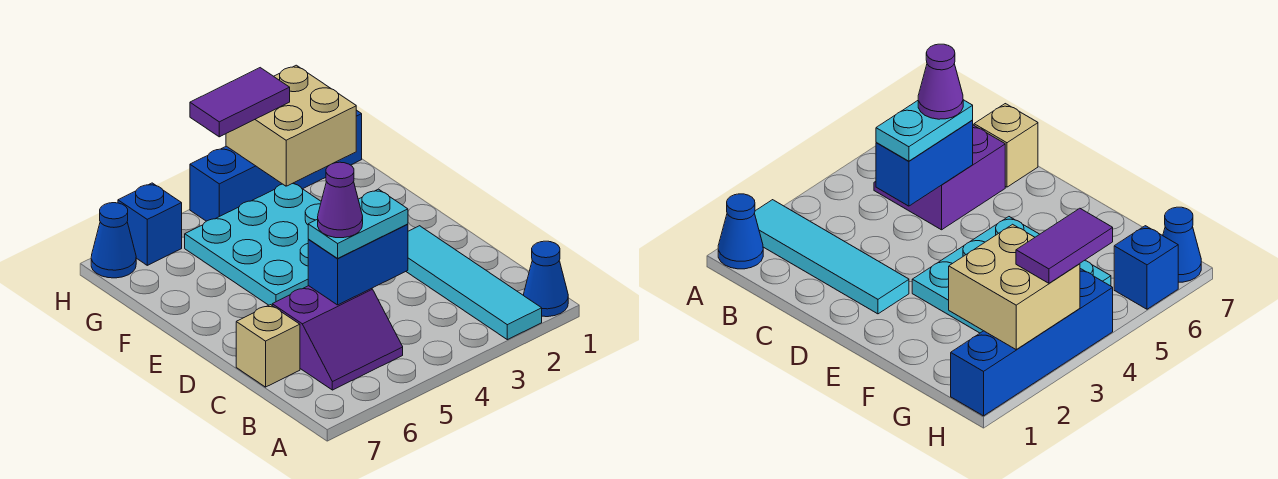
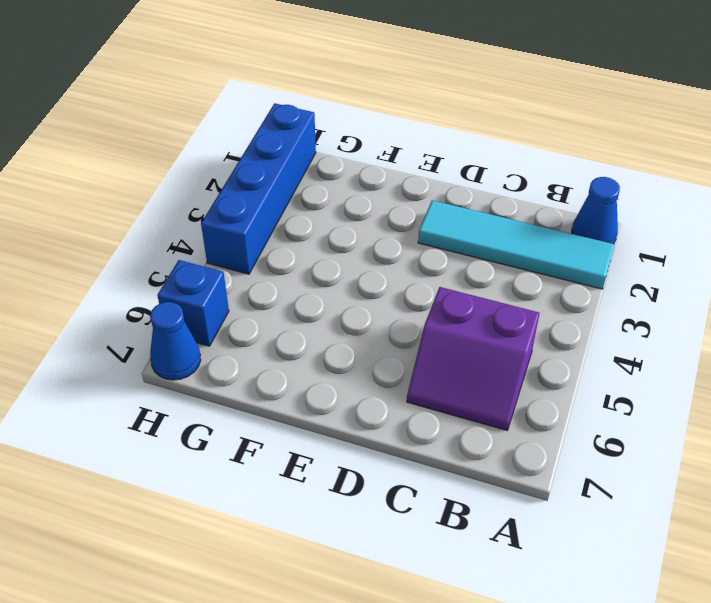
purple 2x2 slope [407,287,540,430] -> purple 2x2 slope turned to [272,286,403,390]
none -> tan 1x1 brick [236,305,300,387]
none -> cyan 3x3 plate [185,183,321,305]
none -> blue 1x2 brick [308,224,408,305]

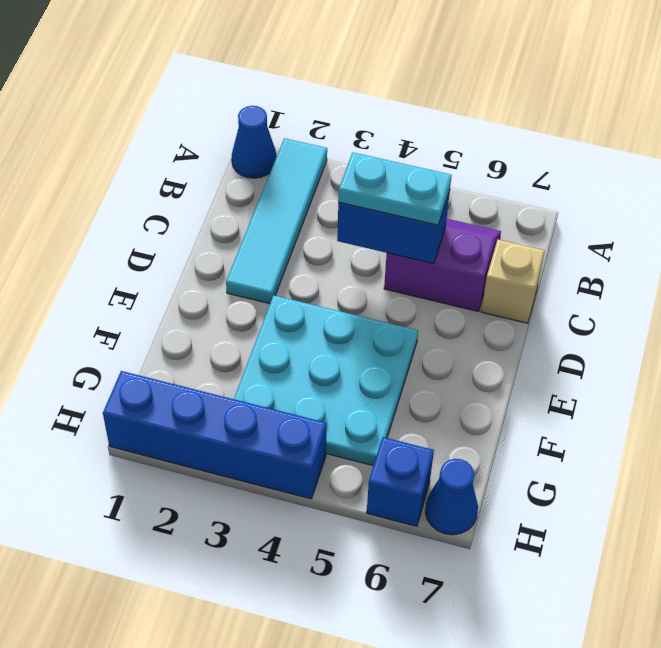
none -> tan 2x2 brick [226,65,356,186]
none -> purple 1x2 tile [190,68,290,137]
none -> purple 1x1 cone [318,162,363,238]

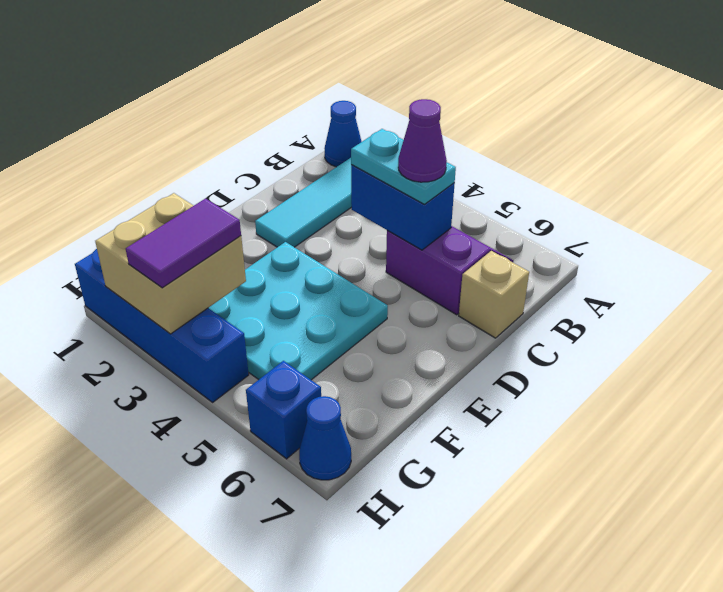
purple 1x2 tile [126,199,241,288] -> purple 1x2 tile turned to [190,68,290,137]

